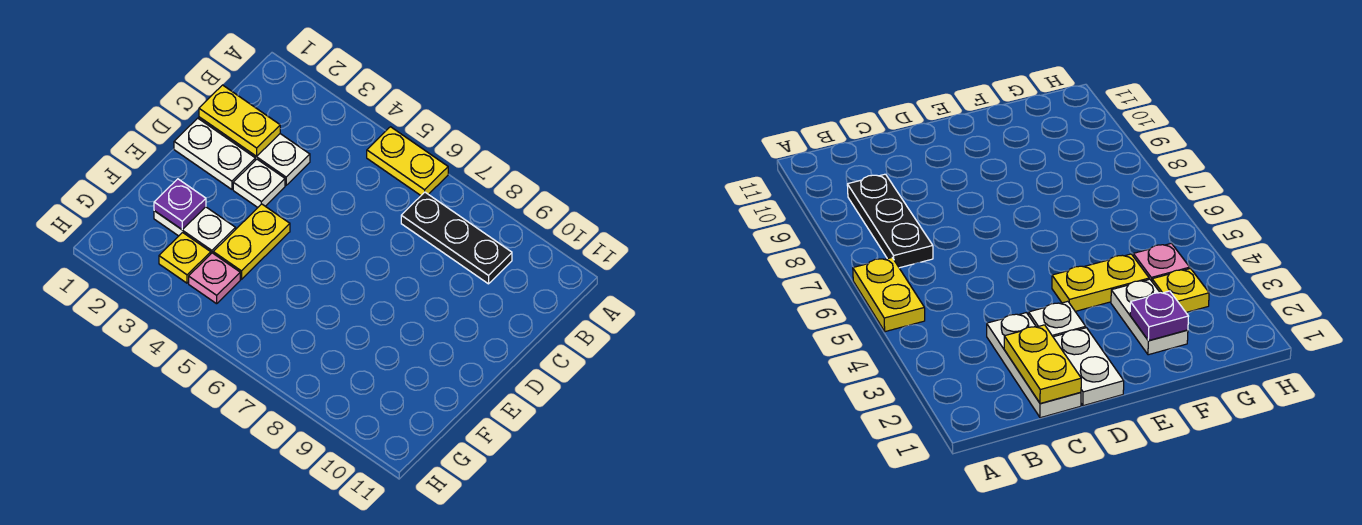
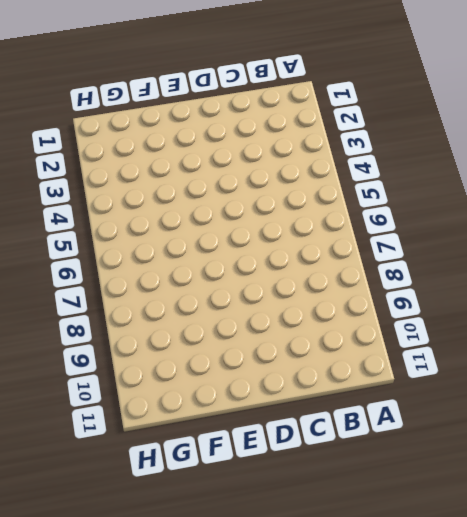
none -> yellow 1x2 plate [367,127,448,195]
none -> black 1x3 plate [401,192,512,284]

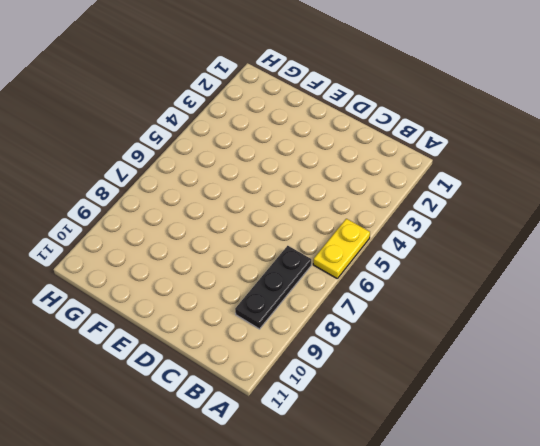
none -> white 1x3 plate [199,117,310,185]
none -> white 1x2 plate [174,118,255,189]

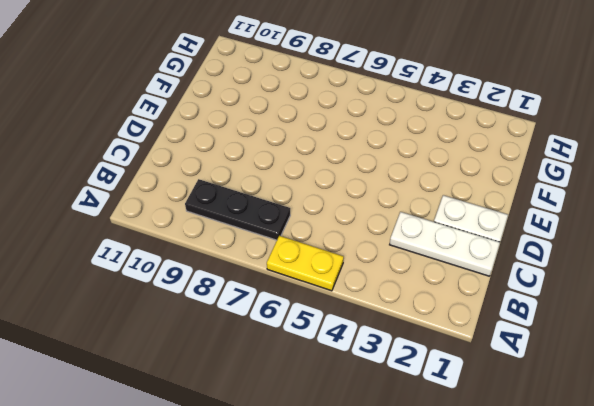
none -> white 1x1 plate [233,159,285,207]
none -> yellow 1x2 plate [213,204,290,279]

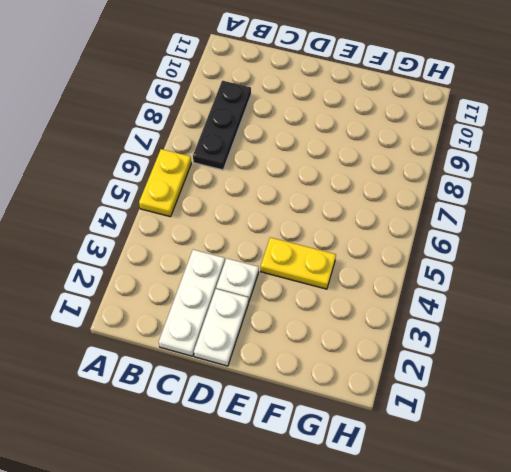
none -> white 1x2 plate [154,207,236,253]
none -> yellow 1x1 plate [159,232,211,283]

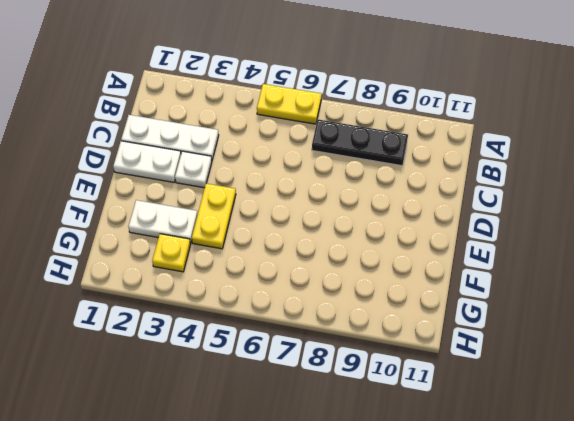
none -> pink 1x1 plate [189,253,240,304]
none -> yellow 1x2 plate [199,85,280,156]

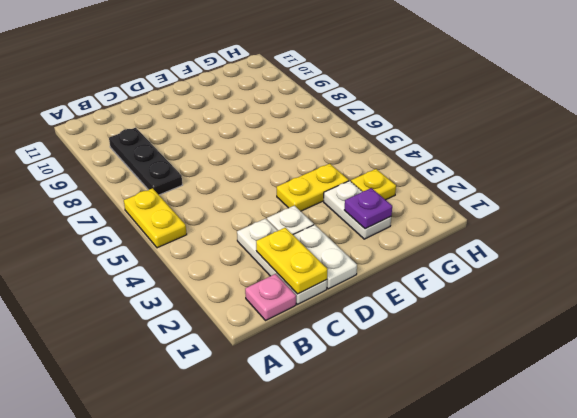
pink 1x1 plate [245,274,296,320] -> pink 1x1 plate moved to [189,253,240,304]

